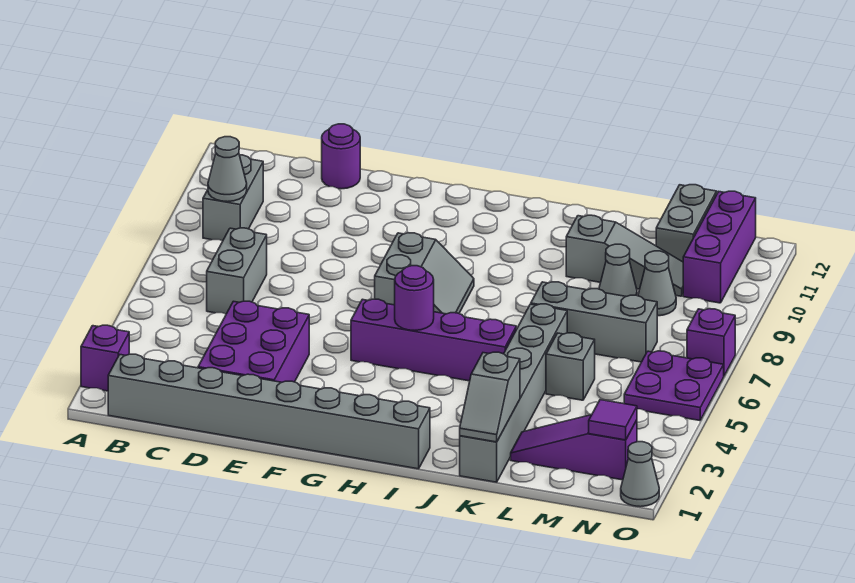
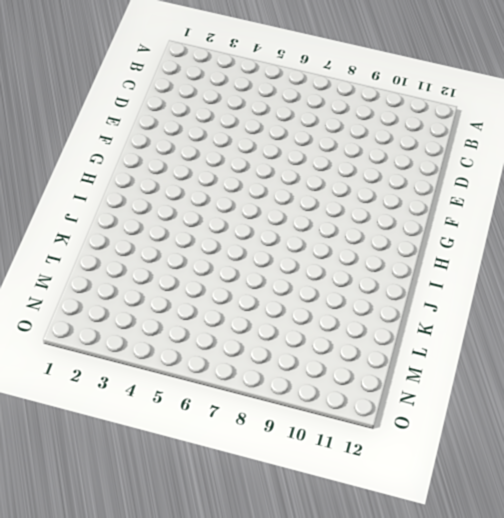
none -> purple 1x1 brick [81,325,129,391]
none -> grey 1x8 brick [108,354,430,469]
none -> grey 1x2 brick [203,155,263,241]

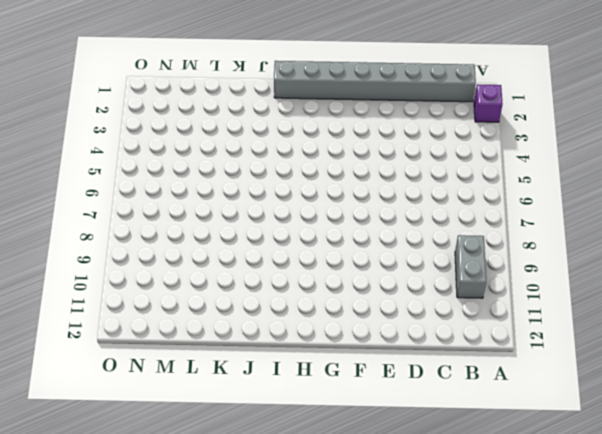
none -> grey 1x2 brick [207,228,267,314]
none -> purple 2x3 brick [198,301,309,382]
none -> purple 1x1 round brick [322,124,360,189]

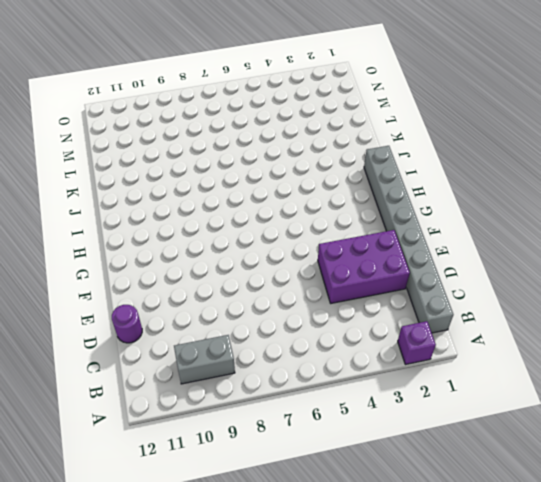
none -> grey 1x2 brick [207,228,267,314]
none -> purple 1x4 brick [351,299,516,381]
none -> grey 2x2 slope [375,233,474,314]

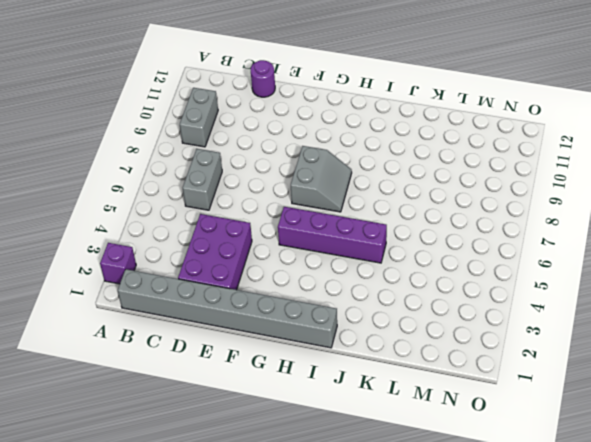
none -> grey 1x6 brick [460,304,567,482]
none -> grey 1x3 brick [531,282,657,362]
none -> grey 1x3 slope [566,215,683,296]

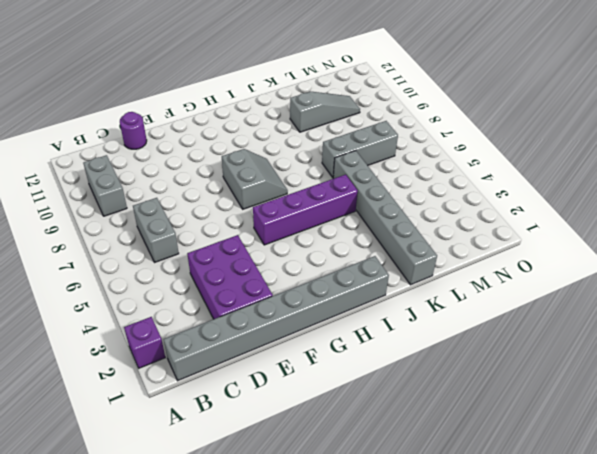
none -> purple 1x3 slope [511,415,637,480]
none -> grey 1x1 brick [546,333,595,400]
none -> grey 1x1 cone [599,244,637,296]

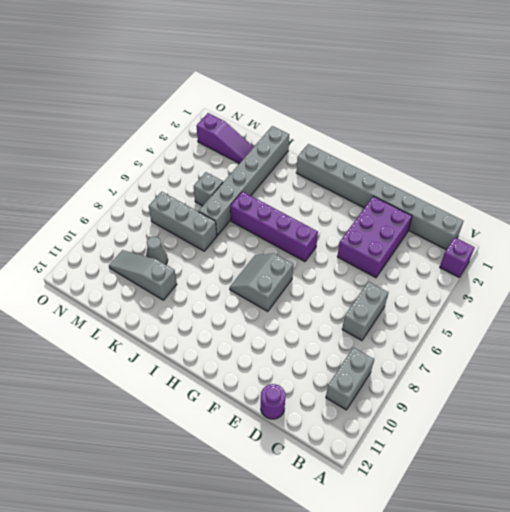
none -> grey 1x1 cone [638,251,676,316]
none -> grey 1x2 brick [656,185,717,262]
none -> purple 2x2 plate [624,351,724,421]

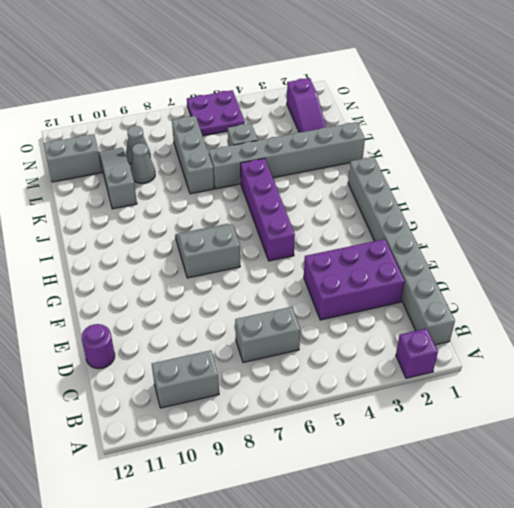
none -> purple 1x3 brick [683,191,756,303]
none -> grey 1x1 cone [621,442,659,507]
none -> purple 1x1 brick [687,309,735,376]

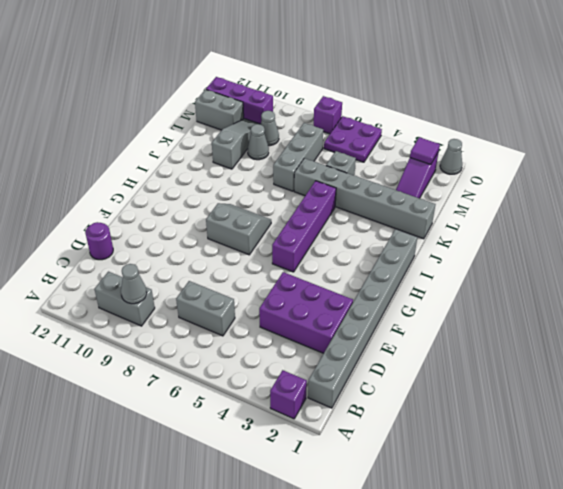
none -> purple 1x1 round brick [395,266,434,330]
none -> grey 1x2 slope [460,352,520,442]

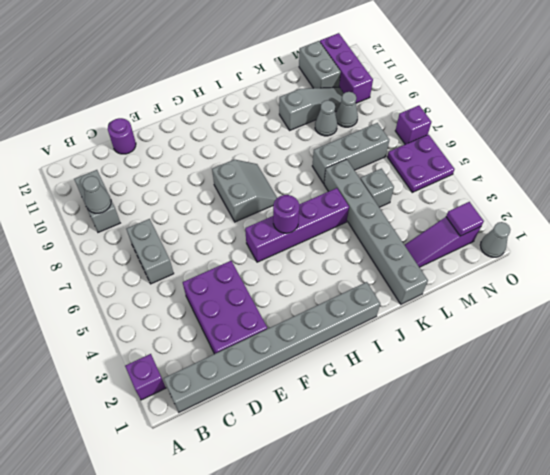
none -> grey 1x2 slope [460,352,520,442]

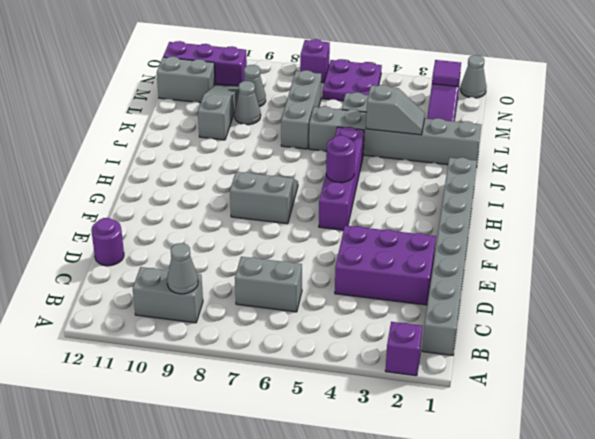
grey 1x2 slope [366,85,425,135] -> grey 1x2 slope moved to [460,352,520,442]

